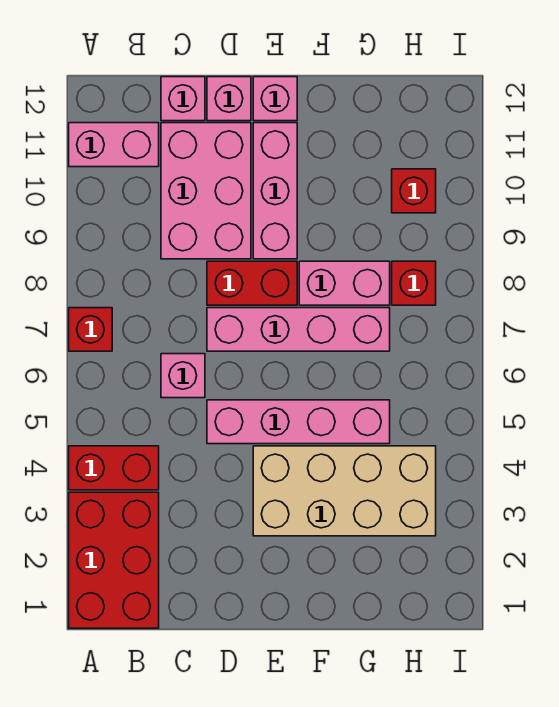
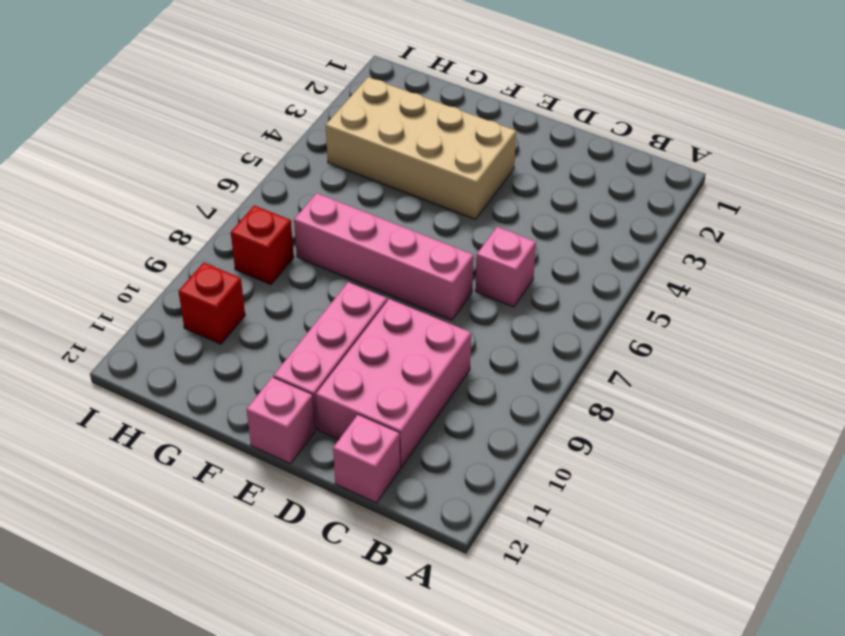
none -> red 2x3 brick [69,492,159,628]
none -> red 1x2 brick [69,446,159,490]
none -> red 1x1 brick [69,308,112,351]

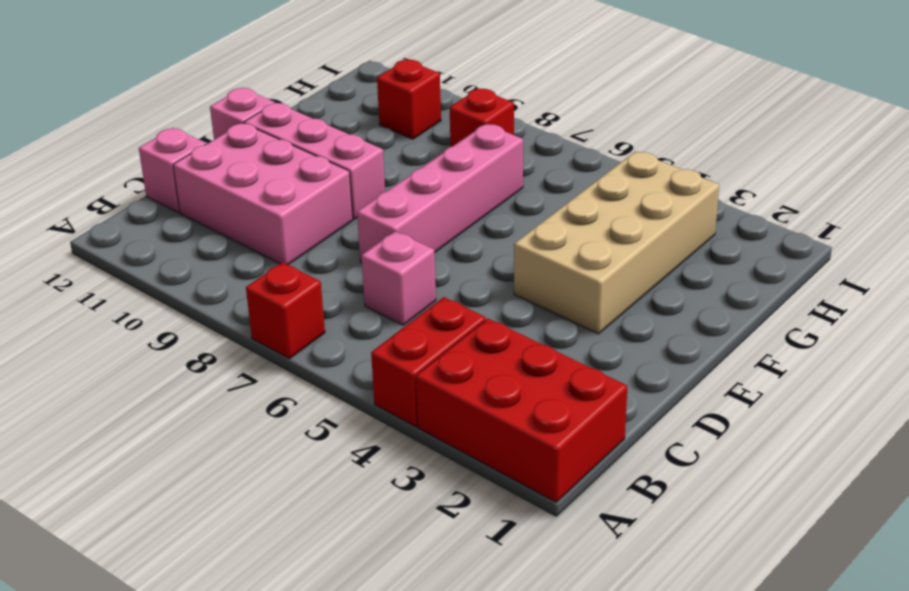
none -> pink 1x2 brick [69,123,159,167]
none -> pink 1x4 brick [207,400,390,444]
none -> red 1x2 brick [207,261,297,305]

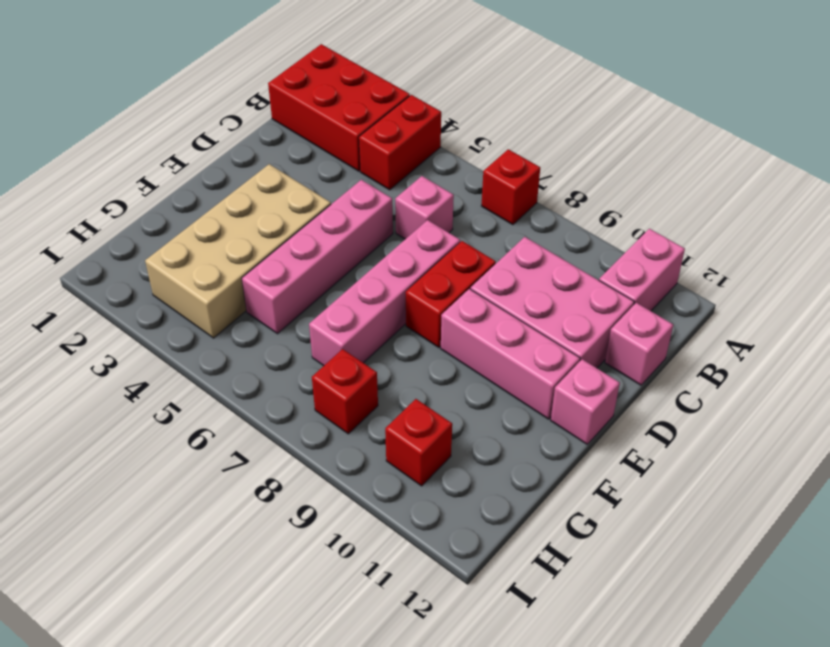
none -> pink 1x1 brick [207,77,251,121]
none -> pink 1x2 brick [299,261,390,305]

